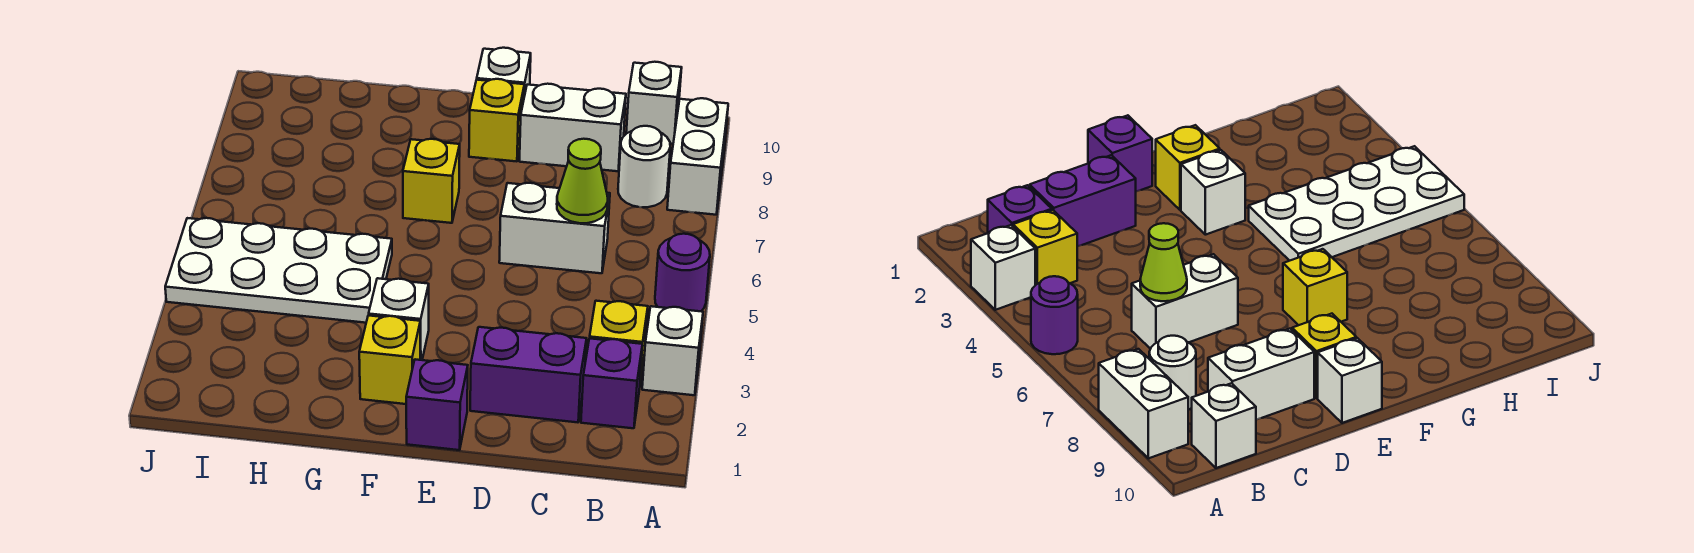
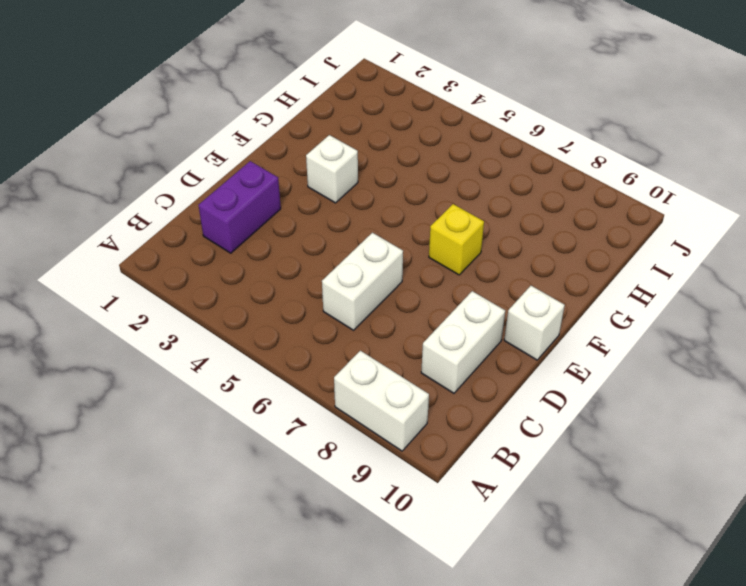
none -> white 1x1 brick [642,306,703,395]
none -> purple 1x1 round brick [655,234,710,311]
none -> purple 1x1 brick [581,338,642,428]

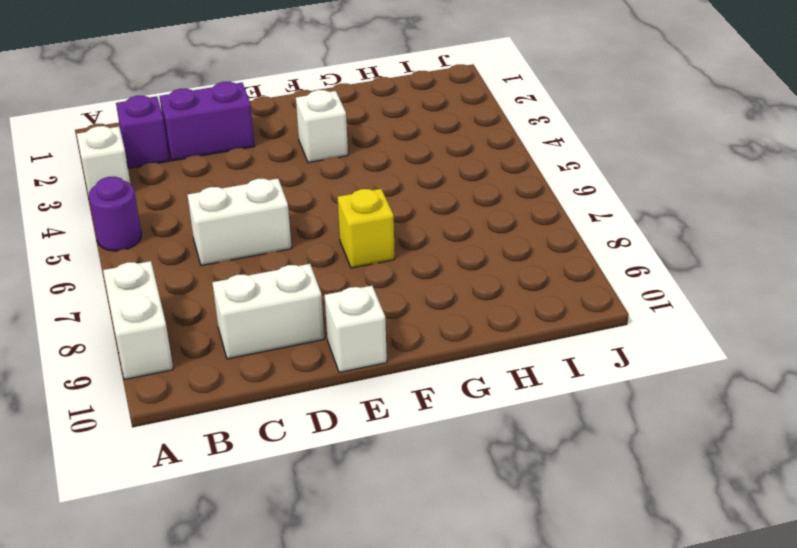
none -> yellow 1x1 brick [590,301,648,383]
none -> white 1x1 round brick [618,126,670,207]
none -> white 1x1 brick [626,62,682,144]

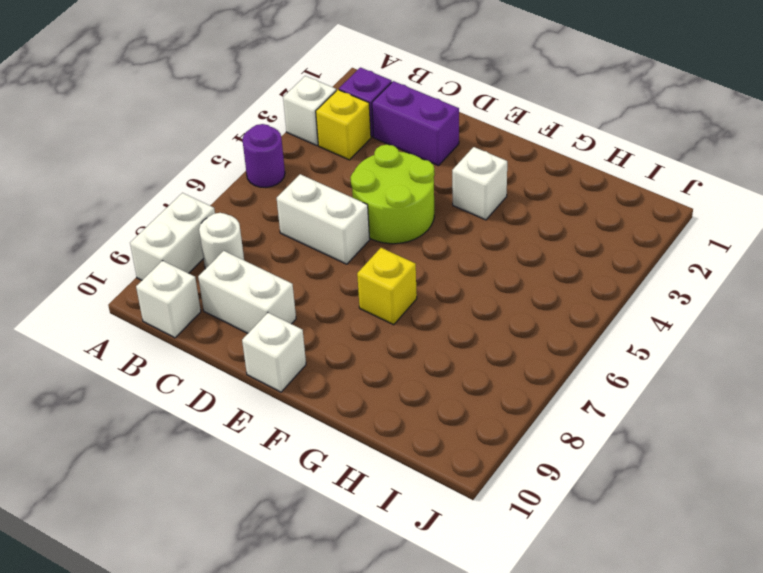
lime 2x2 round brick [350,144,435,244] -> none
none -> purple 1x1 brick [406,359,468,450]
none -> yellow 1x1 brick [469,79,524,161]
none -> yellow 1x1 brick [359,315,420,404]

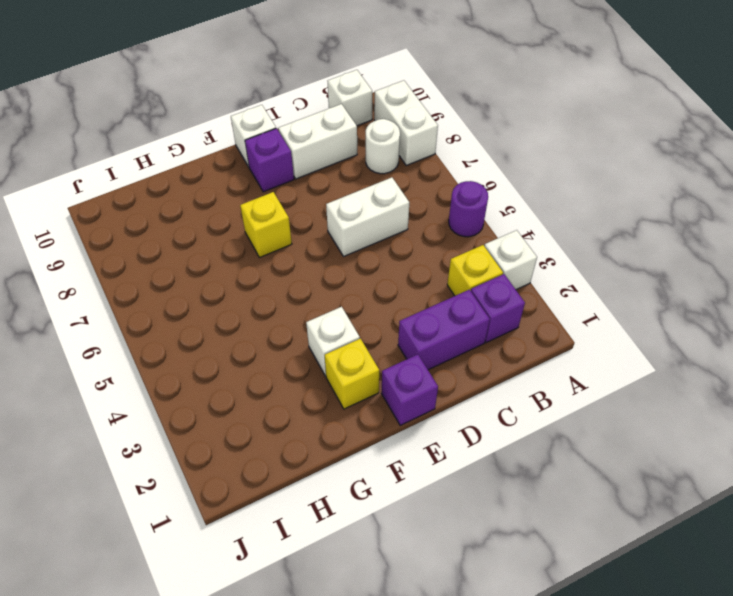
purple 1x1 brick [245,128,294,192] -> yellow 1x1 brick [469,79,524,161]
none -> white 2x4 plate [165,218,392,323]
none -> lime 1x1 cone [557,139,608,223]

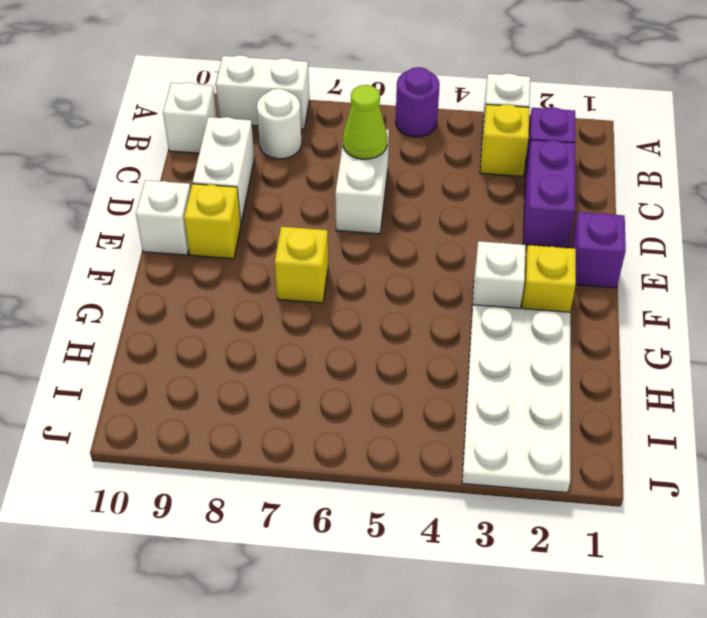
white 2x4 plate [462,305,571,493] -> white 2x4 plate moved to [165,218,392,323]

